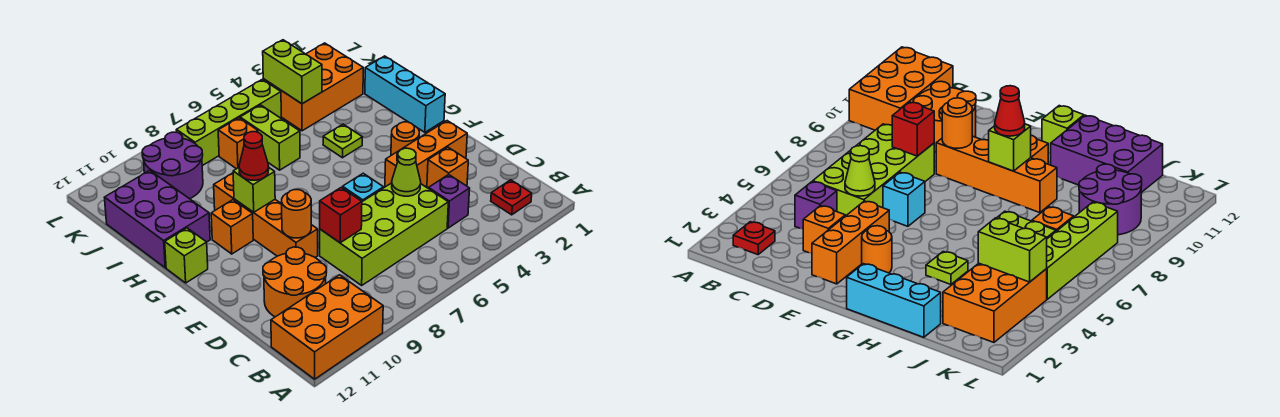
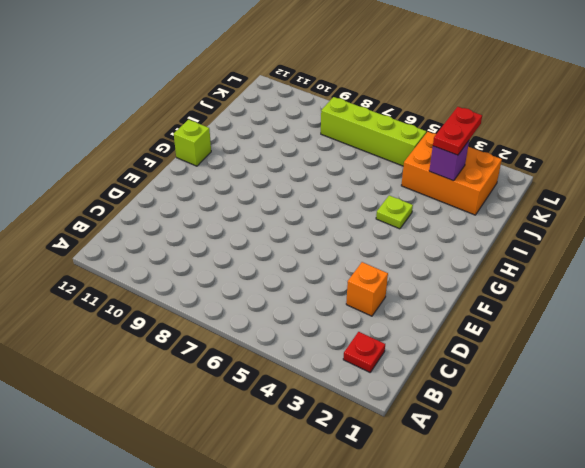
purple 1x1 brick [429,141,469,181] -> purple 1x1 brick moved to [429,175,470,228]
red 1x2 plate [433,107,482,155] -> none
none -> orange 2x3 brick [271,275,383,379]
none -> lime 2x4 brick [320,183,448,285]
none -> orange 2x2 round brick [263,247,326,317]

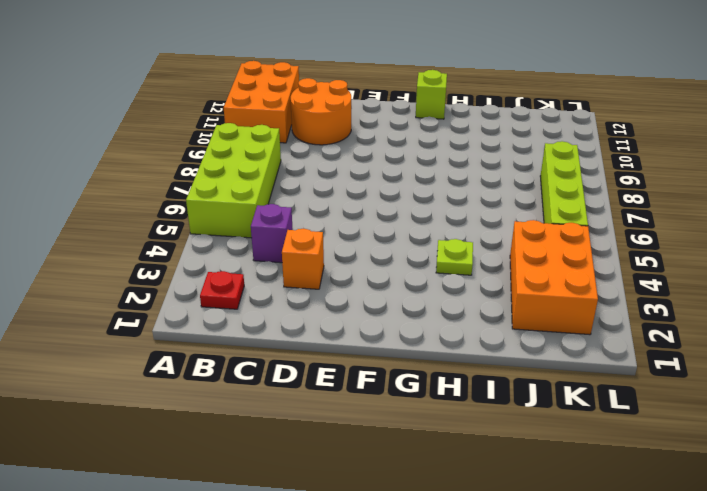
lime 2x4 brick [186,123,281,238] -> lime 2x4 brick moved to [320,183,448,285]
none -> orange 1x3 brick [385,121,467,187]
none -> cyan 1x1 brick [343,173,383,202]
none -> orange 1x4 brick [214,173,318,257]

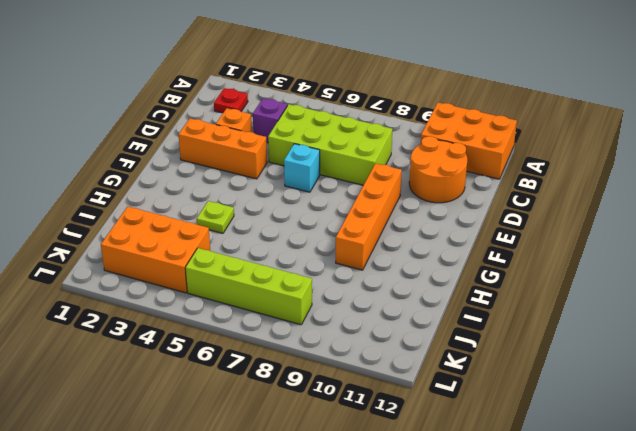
none -> orange 1x1 round brick [391,122,419,155]
none -> cyan 1x3 brick [365,56,445,132]
none -> orange 1x1 brick [211,200,253,254]

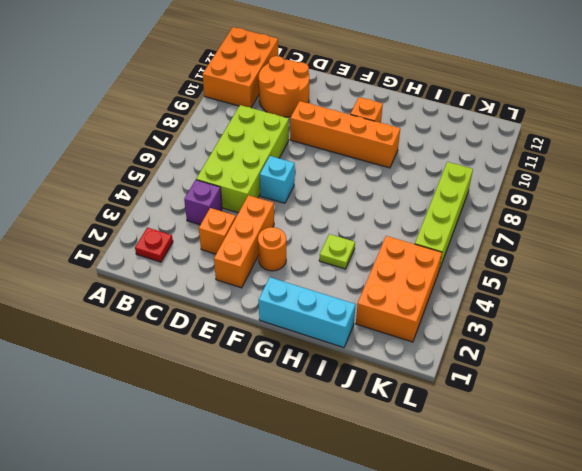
none -> lime 1x1 brick [165,228,208,283]
none -> purple 2x3 brick [104,170,210,268]
none -> lime 1x2 brick [240,105,300,170]

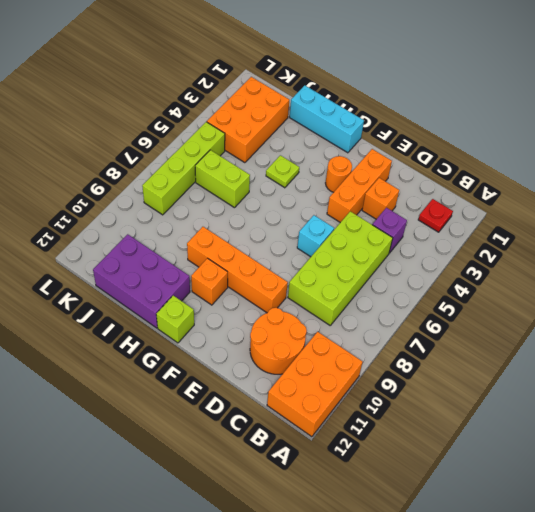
none -> orange 1x1 brick [218,118,258,169]
none -> purple 2x2 round brick [142,132,203,199]
none -> lime 1x1 cone [392,148,421,196]

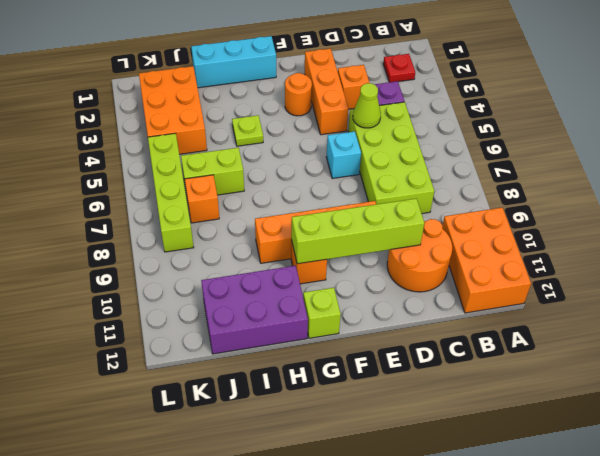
lime 1x4 brick [291,199,424,264] -> none
none -> purple 2x2 round brick [142,132,203,199]
none -> red 1x1 brick [320,188,362,243]
none -> orange 1x1 round brick [282,190,311,238]

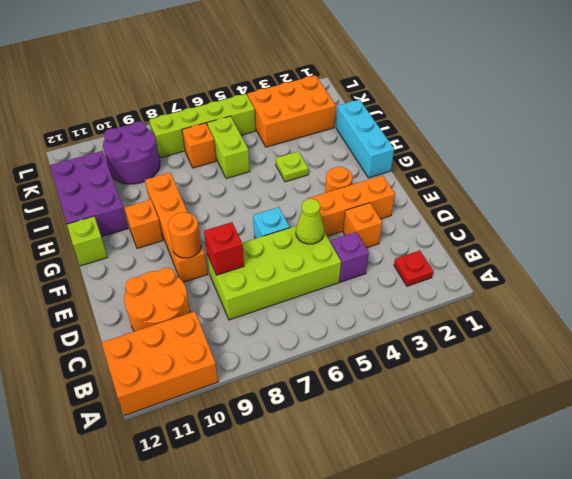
none -> lime 1x1 brick [233,168,275,212]
none -> lime 1x2 brick [263,40,322,104]
none -> red 1x1 cone [239,132,269,180]

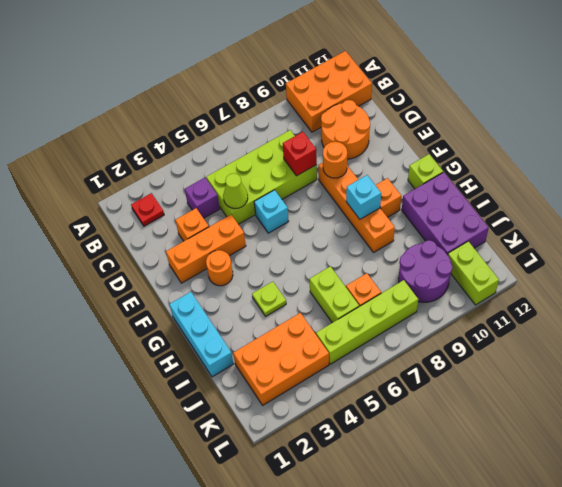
cyan 1x1 brick [346,175,381,219] -> lime 1x1 brick [233,168,275,212]
lime 1x2 brick [448,241,499,305] -> lime 1x2 brick moved to [263,40,322,104]
none -> red 1x1 cone [239,132,269,180]

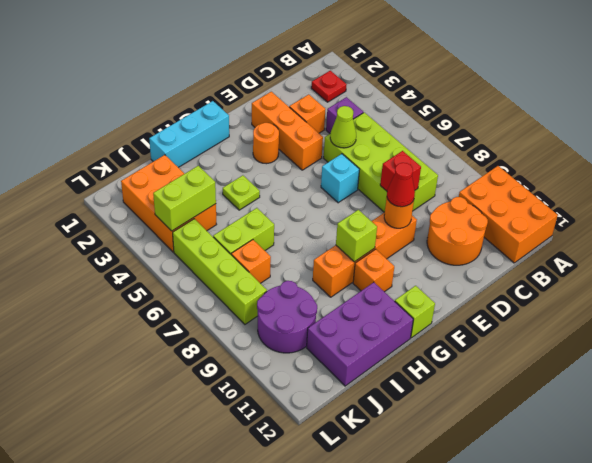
red 1x1 cone [387,163,415,207] -> red 1x1 cone moved to [239,132,269,180]

